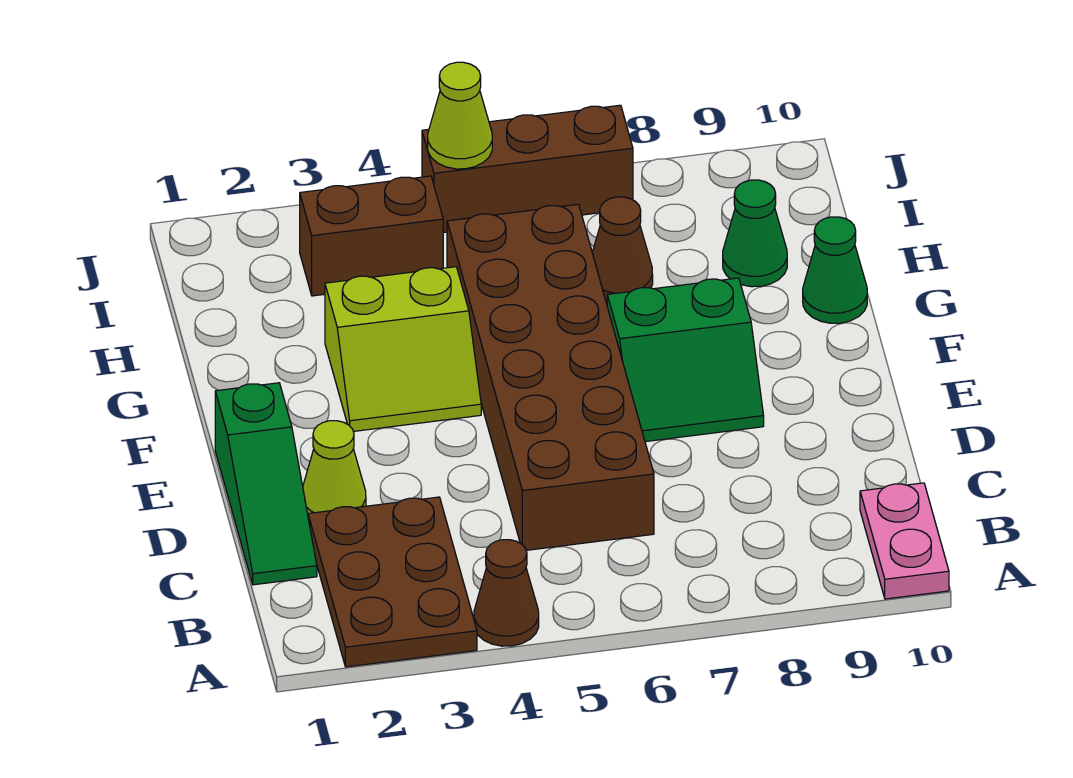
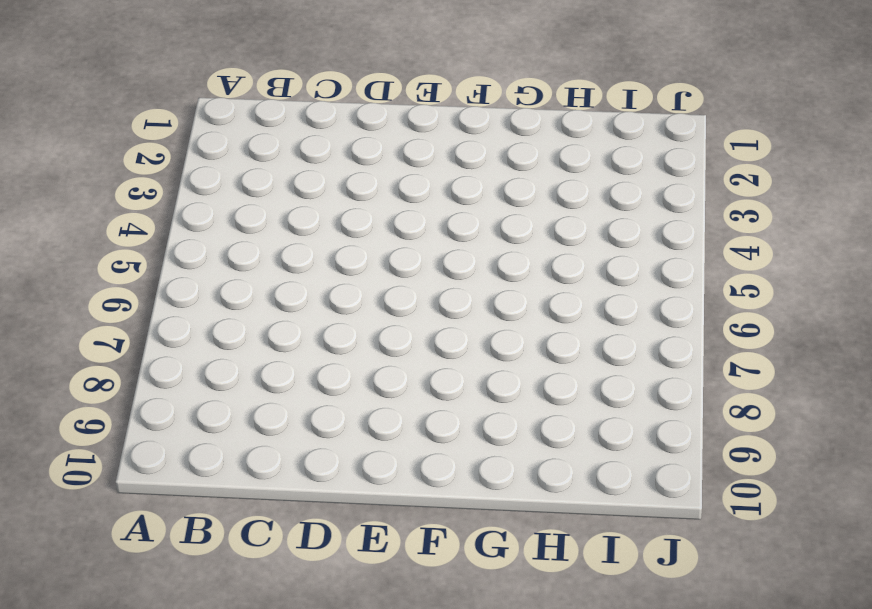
none -> brown 2x3 plate [308,497,477,667]
none -> brown 1x1 cone [474,540,539,646]
none -> pink 1x2 plate [860,483,949,599]

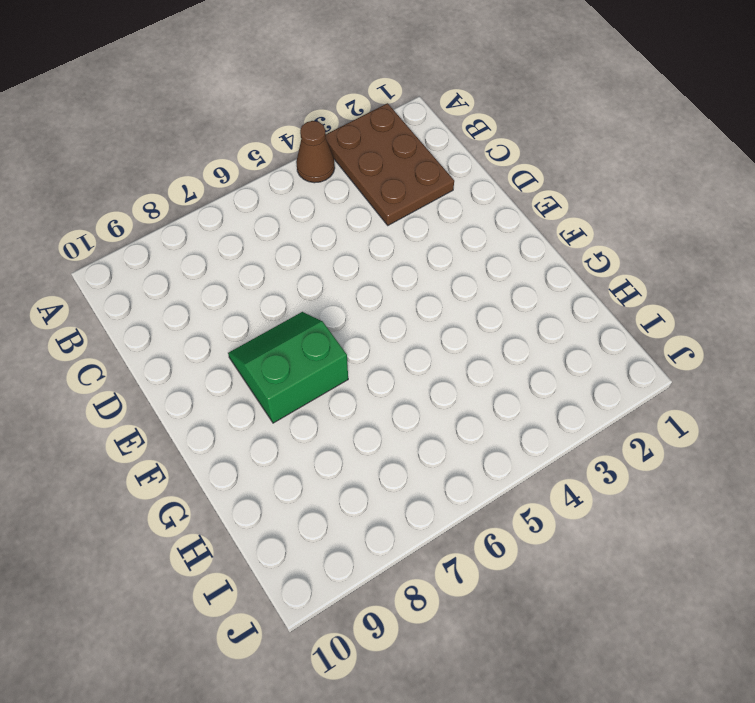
none -> pink 1x2 plate [860,483,949,599]
none -> green 1x3 slope [215,383,317,585]
none -> brown 2x6 brick [447,204,654,550]

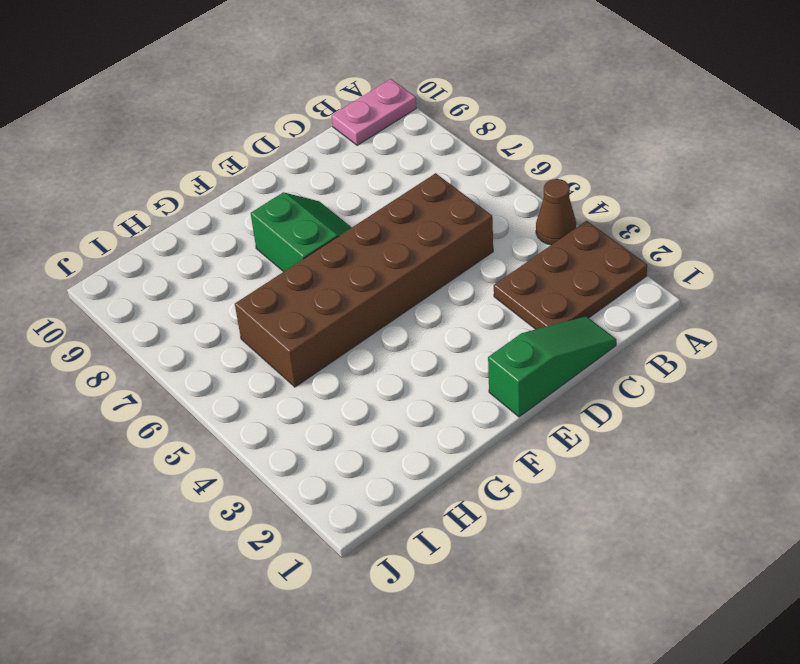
none -> lime 1x1 cone [303,421,366,514]
none -> lime 2x2 slope [325,267,481,431]
none -> green 1x1 cone [803,217,867,323]

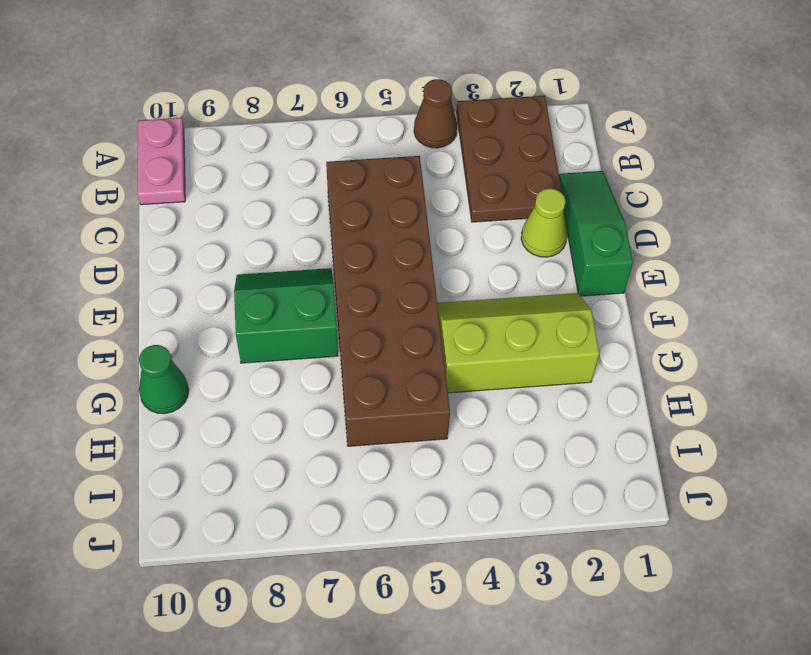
lime 2x3 slope [437,293,599,393] -> lime 2x2 slope [325,267,481,431]
none -> brown 1x1 cone [592,197,653,302]
none -> green 1x1 cone [723,180,787,287]
none -> brown 1x2 brick [300,176,443,296]

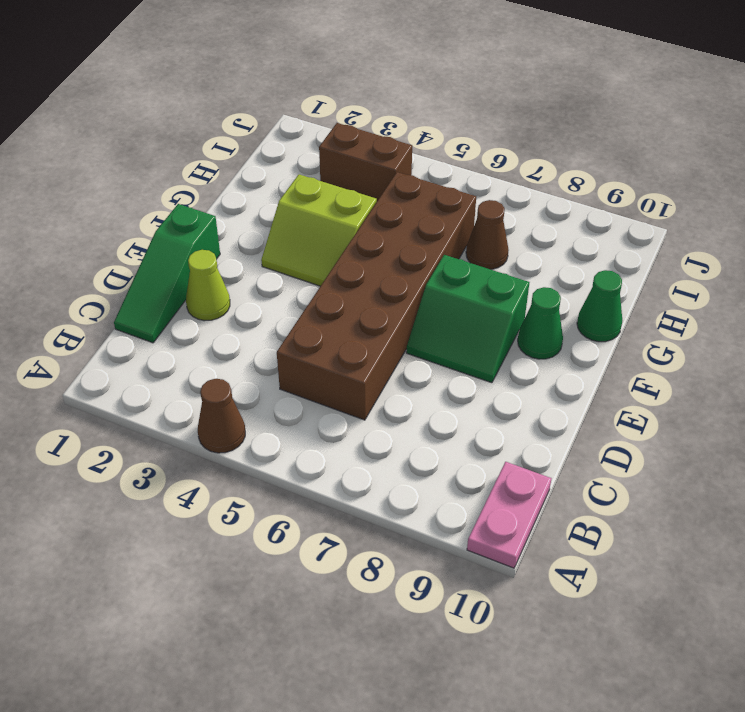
green 1x1 cone [518,287,563,359] -> green 1x1 cone moved to [723,180,787,287]
none -> brown 2x3 plate [308,497,477,667]
none -> brown 1x3 brick [422,105,633,233]
none -> lime 1x1 cone [428,62,492,169]

